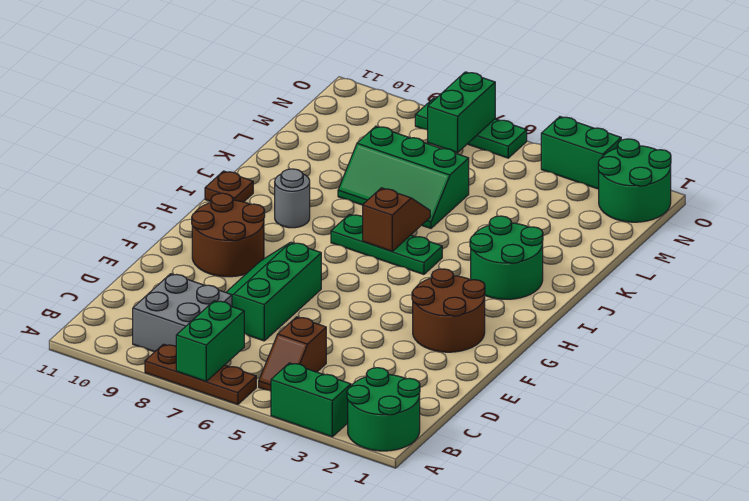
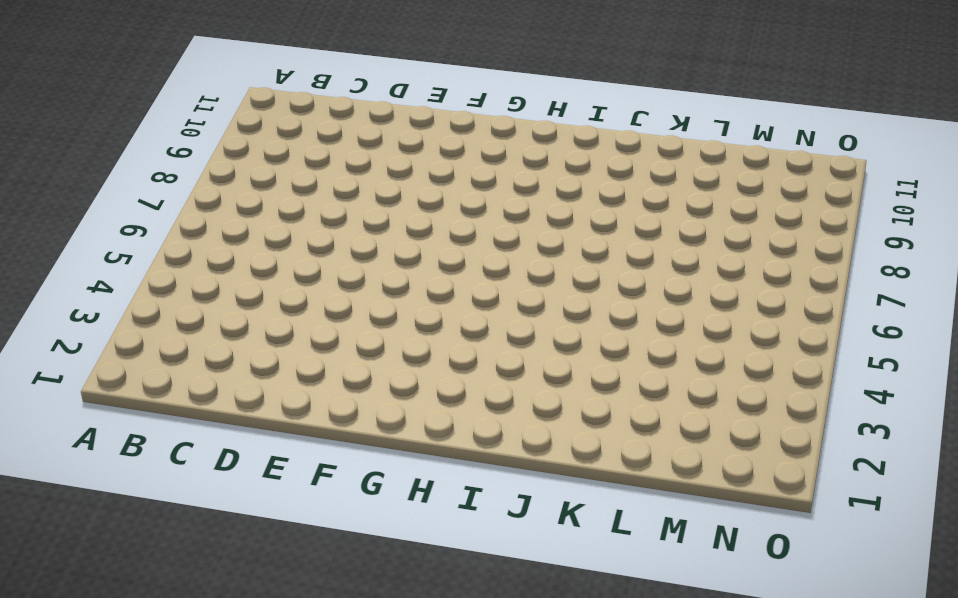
none -> green 2x2 round brick [347,368,420,451]
none -> green 1x2 brick [271,363,351,437]
none -> brown 1x3 plate [145,344,256,404]

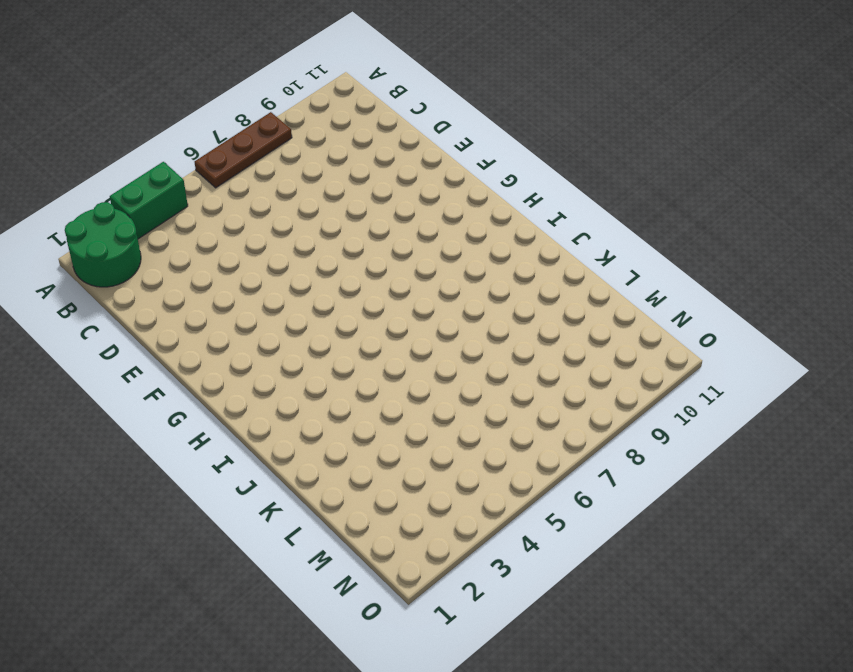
none -> brown 1x2 slope [259,317,326,391]
none -> grey 2x2 brick [133,274,232,352]
none -> green 2x3 slope [226,242,321,341]

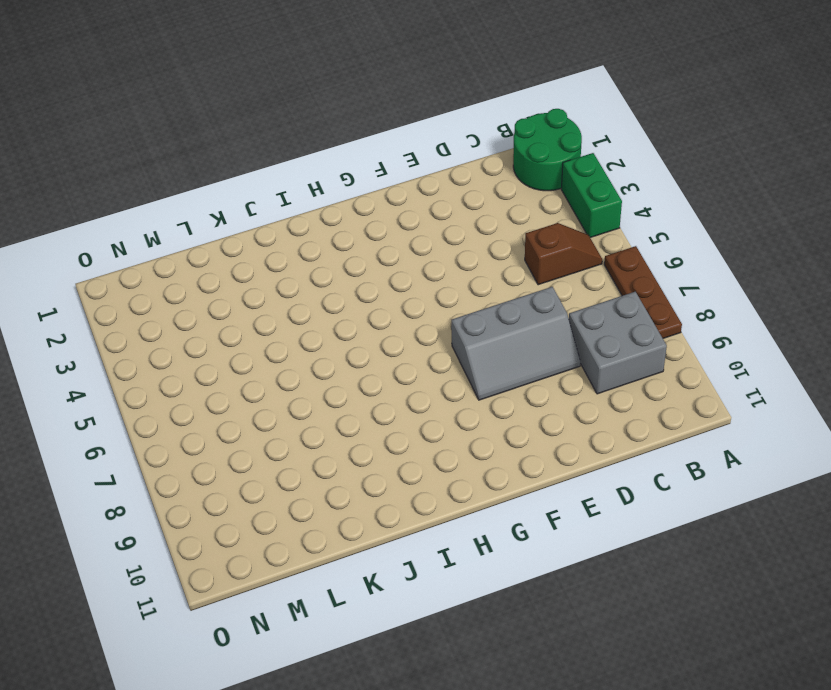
grey 2x3 slope [451,287,580,400] -> green 2x3 slope [226,242,321,341]
none -> brown 2x2 round brick [412,269,485,352]
none -> brown 2x2 round brick [192,193,265,277]
none -> green 2x2 round brick [470,216,543,299]

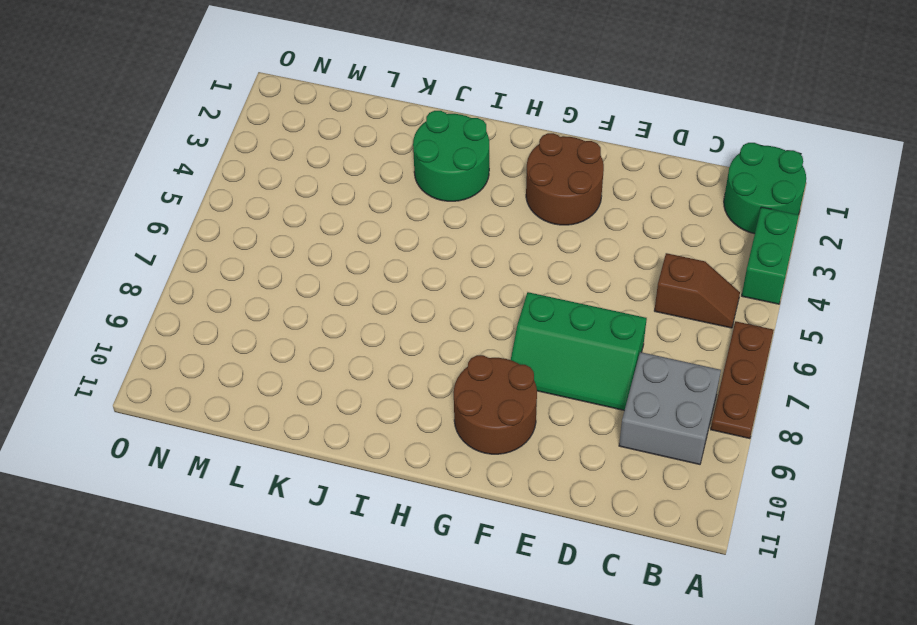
none -> green 1x3 plate [331,214,442,274]
none -> grey 1x1 round brick [275,169,310,228]
none -> brown 1x1 plate [205,171,253,202]

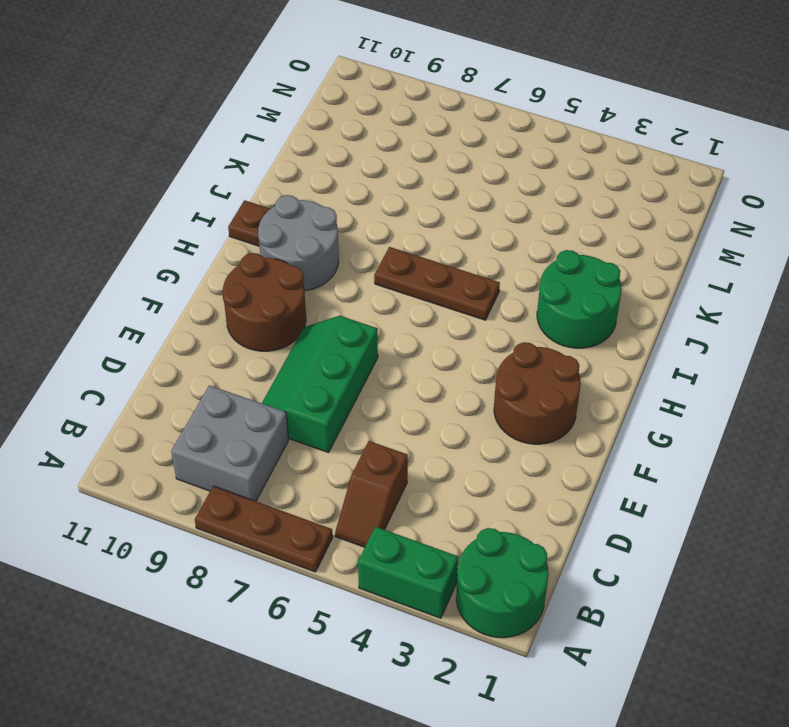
grey 2x2 round brick [258,195,339,291] -> grey 1x1 round brick [275,169,310,228]
brown 1x3 plate [374,247,500,320] -> green 1x3 plate [331,214,442,274]
none -> green 2x3 slope [338,126,469,228]
none -> green 2x2 round brick [598,139,671,222]
none -> green 1x2 brick [541,117,621,189]

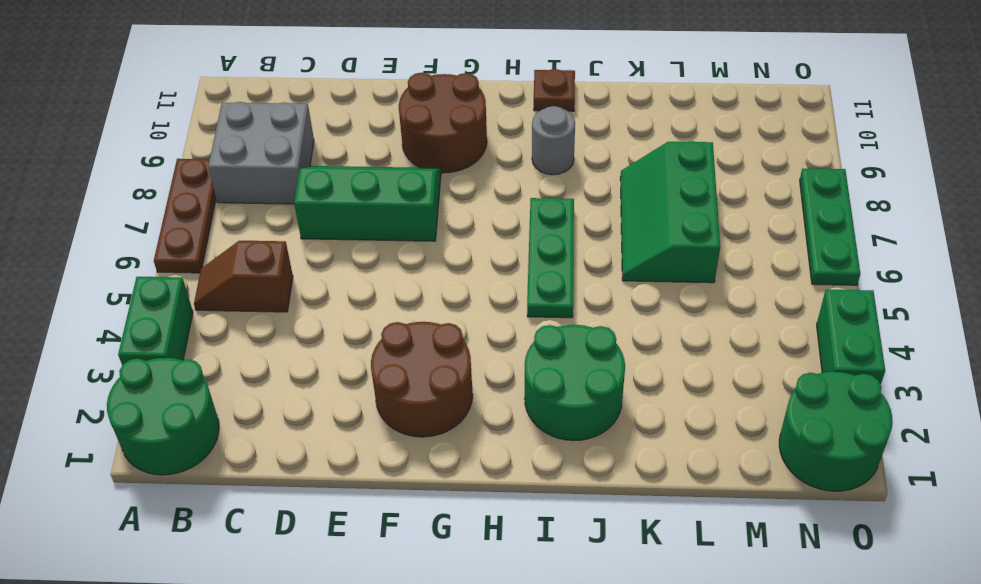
none -> green 1x2 brick [176,301,244,381]
none -> brown 1x2 slope [363,188,430,251]
none -> green 1x2 brick [428,72,495,153]

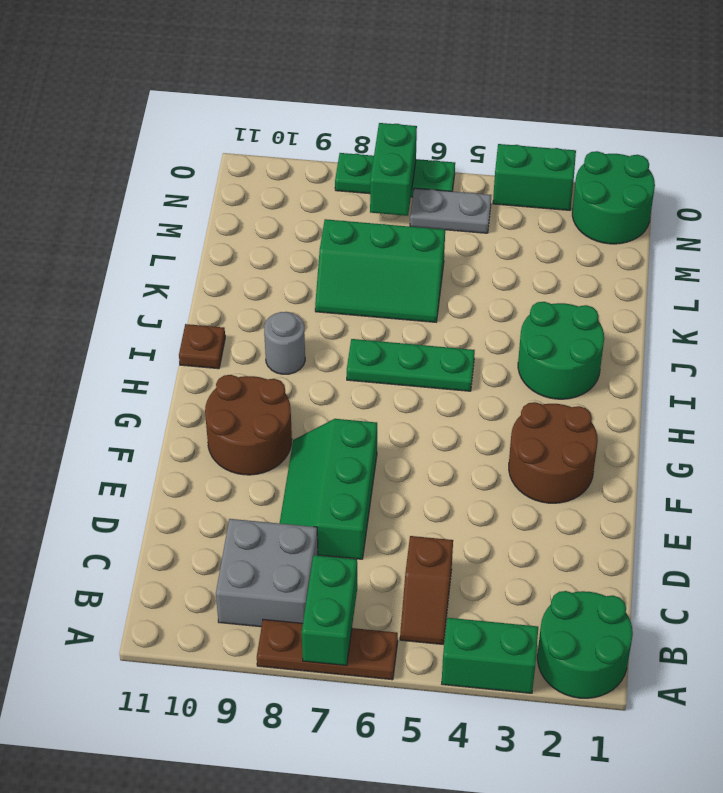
grey 1x2 plate [410,188,491,233] -> none
none -> brown 1x2 slope [363,188,430,251]

